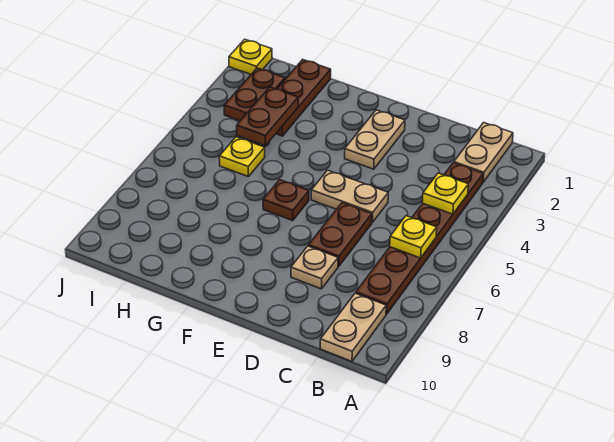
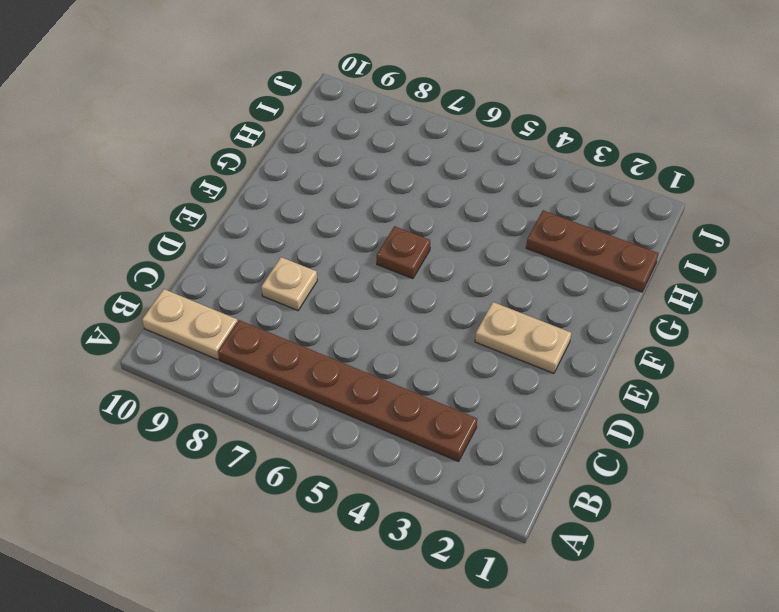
none -> tan 1x2 plate [454,123,513,182]
none -> tan 1x2 plate [311,170,388,222]
none -> brown 1x2 plate [308,203,372,266]

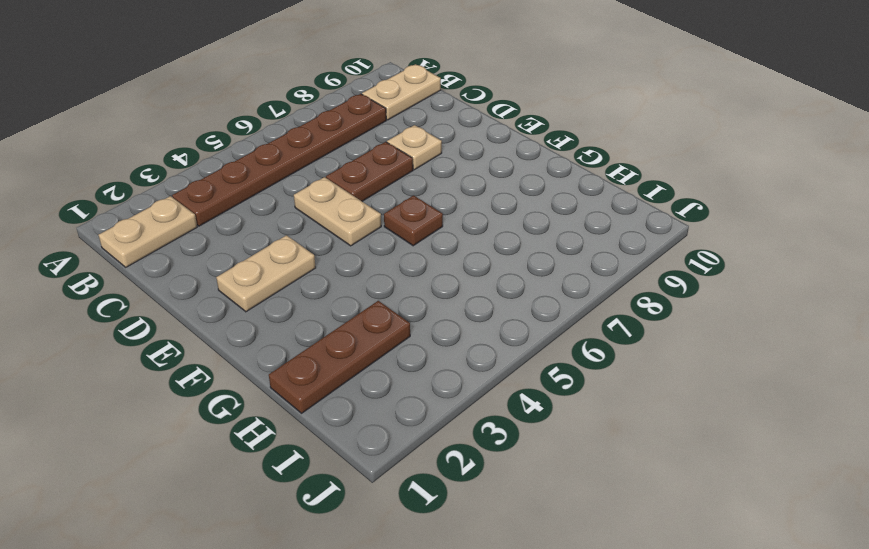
none -> yellow 1x1 plate [219,137,265,176]
none -> brown 1x2 plate [224,68,285,121]
none -> yellow 1x1 plate [229,39,272,74]

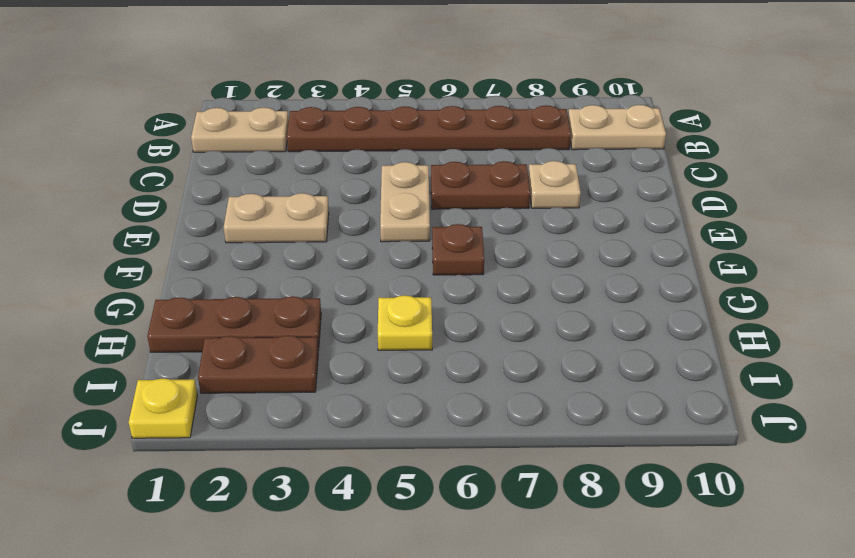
none -> yellow 1x1 plate [422,173,468,214]
none -> yellow 1x1 plate [390,216,437,258]
none -> brown 1x2 plate [237,87,298,146]

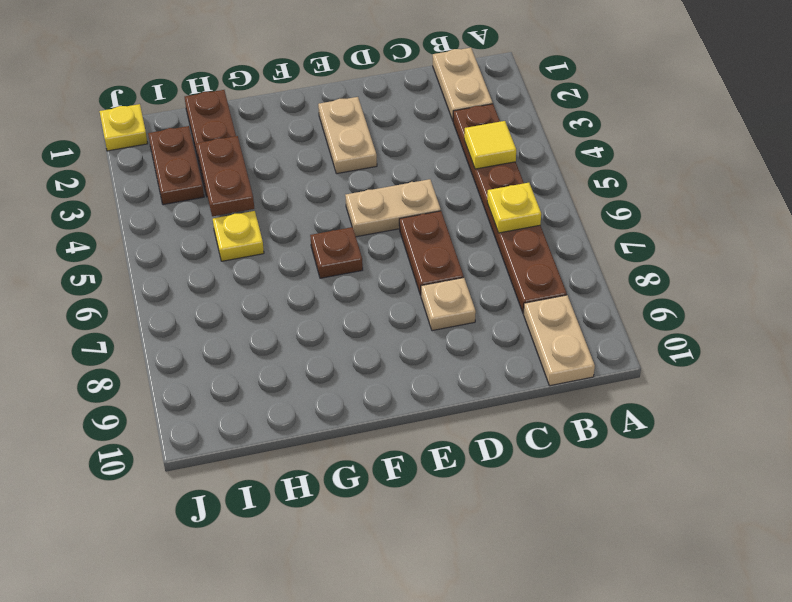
yellow 1x1 tile [464,121,516,169] -> yellow 1x1 plate [422,173,468,214]

